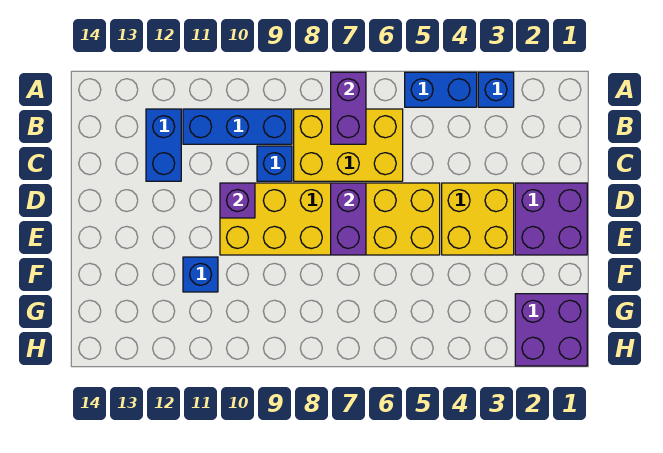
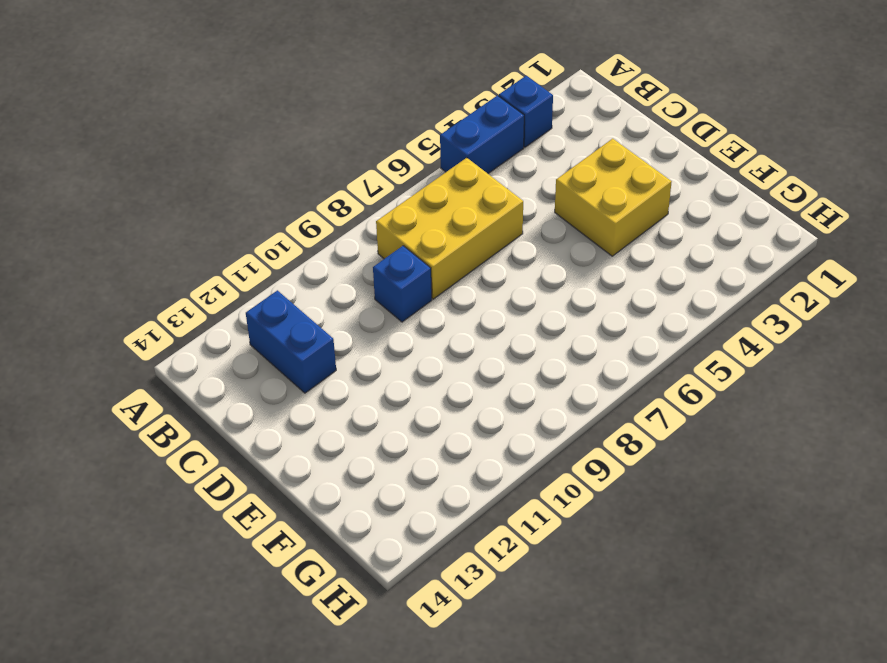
none -> blue 1x3 brick [183,109,292,144]
none -> purple 2x2 brick [515,183,587,255]
none -> yellow 2x6 brick [220,183,440,255]

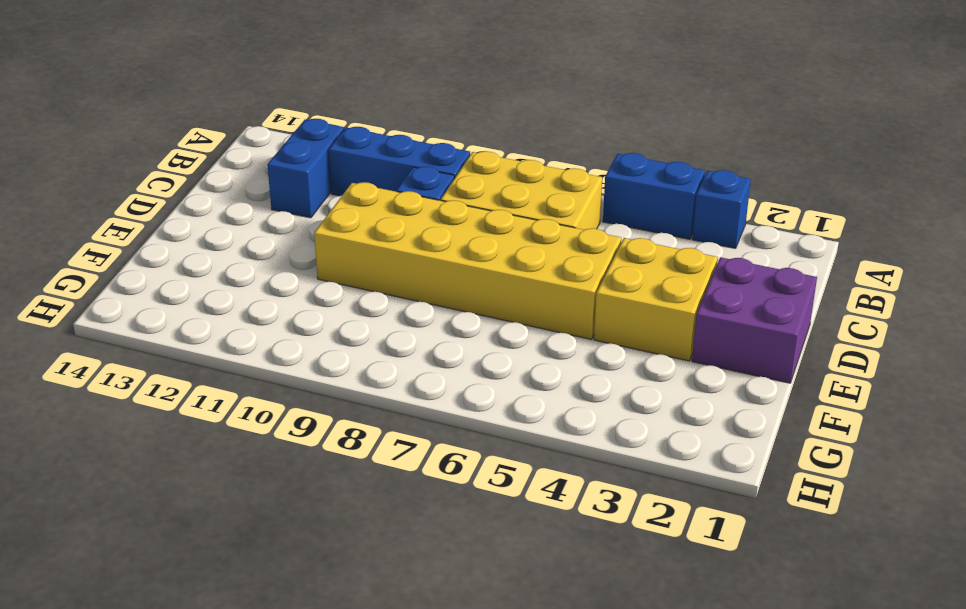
none -> blue 1x1 brick [183,257,218,292]
none -> purple 2x2 brick [515,294,587,366]
none -> purple 1x2 brick [331,72,366,144]

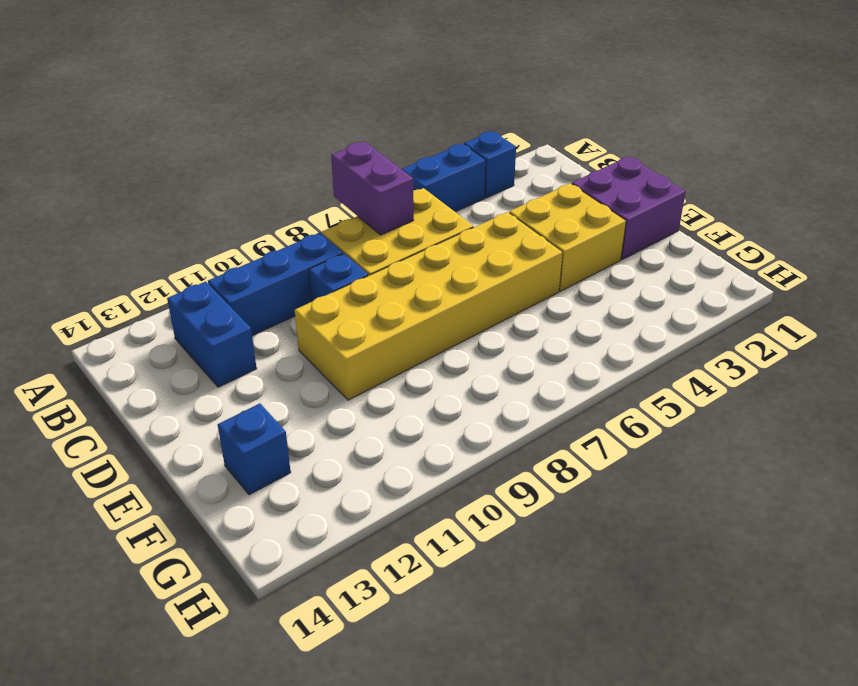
blue 1x1 brick [218,404,291,495] -> blue 1x1 brick moved to [183,257,218,292]
none -> purple 2x2 brick [515,294,587,366]
none -> purple 1x2 brick [331,183,366,255]
none -> purple 1x1 brick [220,183,255,218]

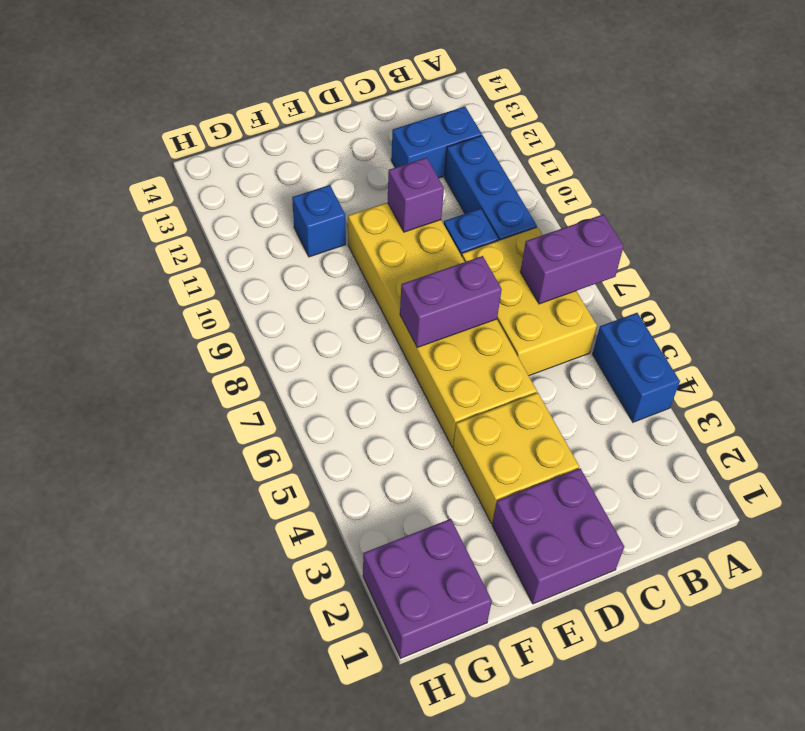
none -> blue 1x1 brick [478,72,514,107]

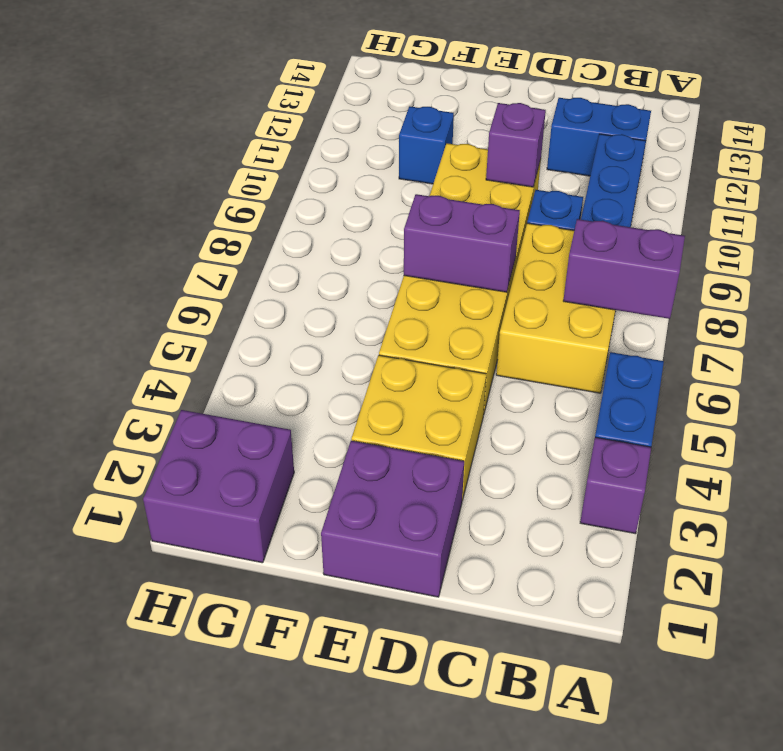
purple 1x1 brick [580,437,651,534] -> blue 1x1 brick [478,72,514,107]

